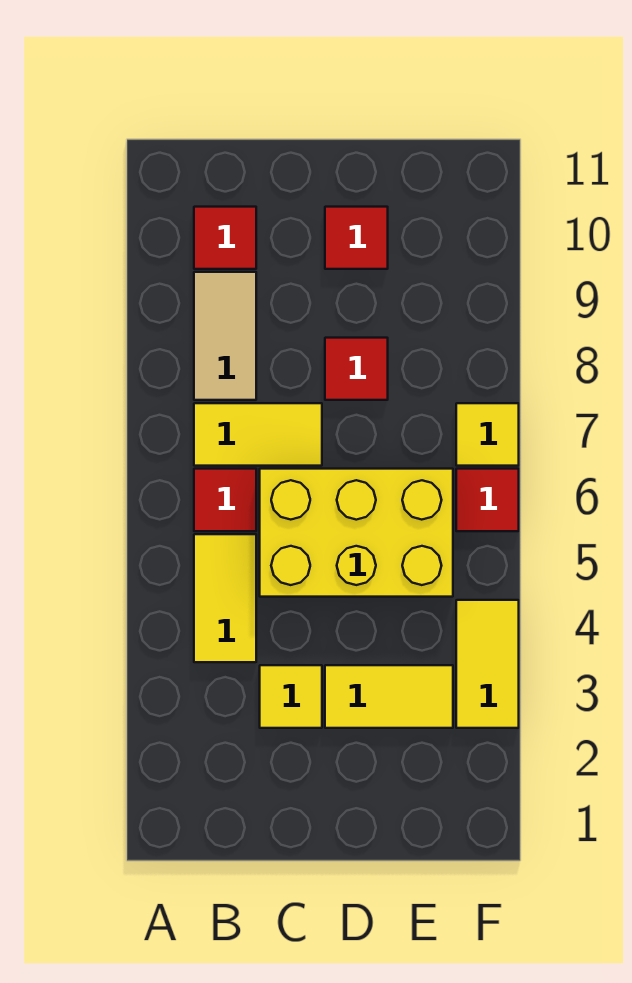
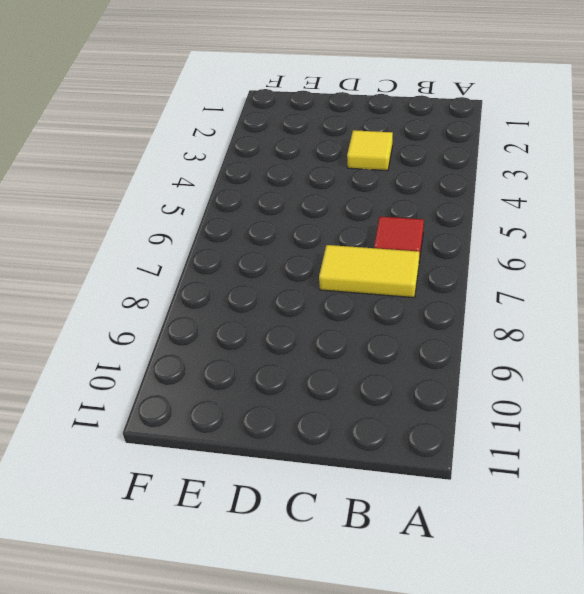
none -> yellow 1x2 tile [194,534,256,662]
none -> tan 1x2 tile [194,272,256,400]
none -> red 1x1 tile [194,207,256,269]

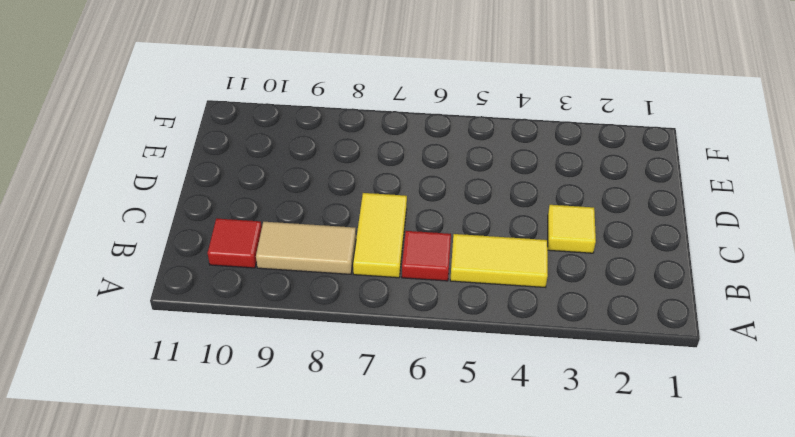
none -> yellow 2x3 brick [260,469,453,597]
none -> yellow 1x2 tile [325,665,453,728]
none -> red 1x1 tile [325,338,388,400]

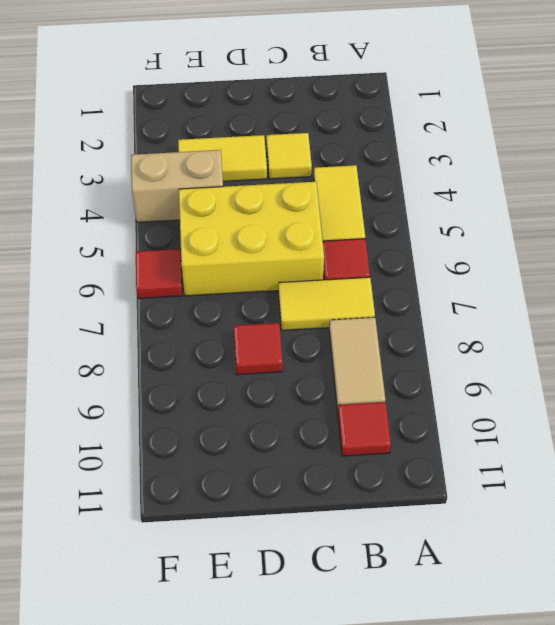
tan 1x2 brick [131,150,223,222] -> yellow 1x2 tile [456,600,519,728]
none -> red 1x1 tile [325,207,388,269]
none -> yellow 1x1 tile [456,403,519,466]

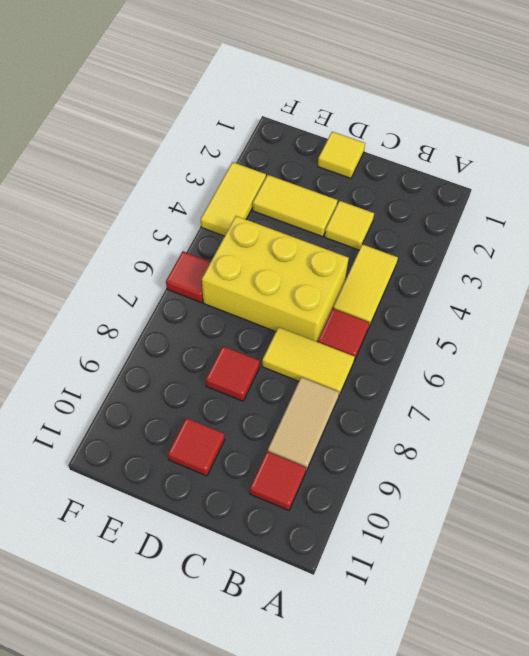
yellow 1x1 tile [318,132,365,178] -> yellow 1x1 tile moved to [456,403,519,466]

